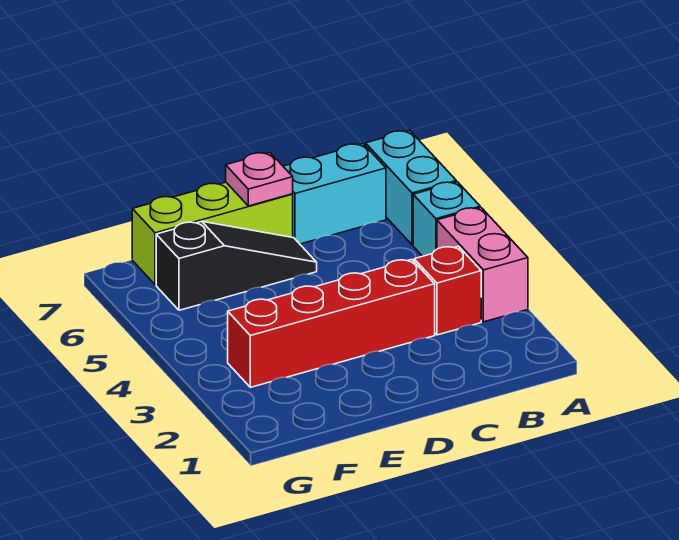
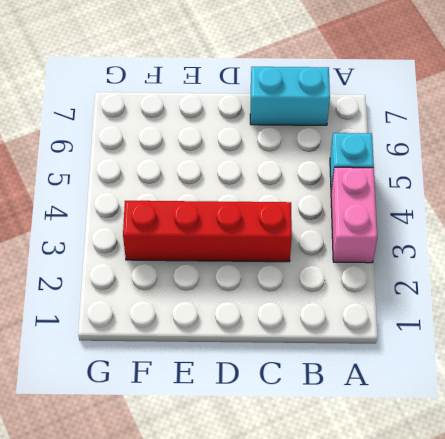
none -> cyan 1x2 brick [366,131,456,245]
none -> red 1x1 brick [414,246,481,335]

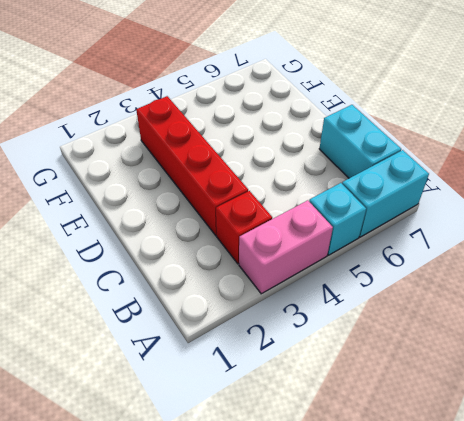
none -> black 1x3 slope [156,221,317,310]
none -> lime 1x3 brick [132,182,293,285]

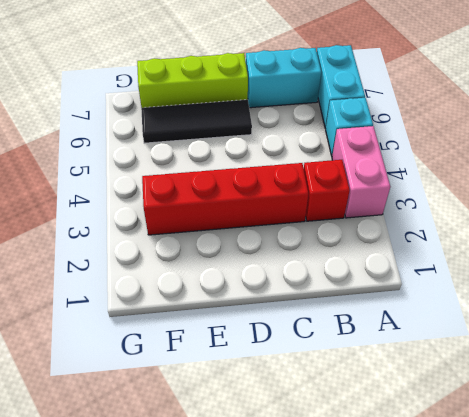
black 1x3 tile [141,100,252,143] -> black 1x3 slope [156,221,317,310]
none -> pink 1x1 plate [226,152,293,206]

